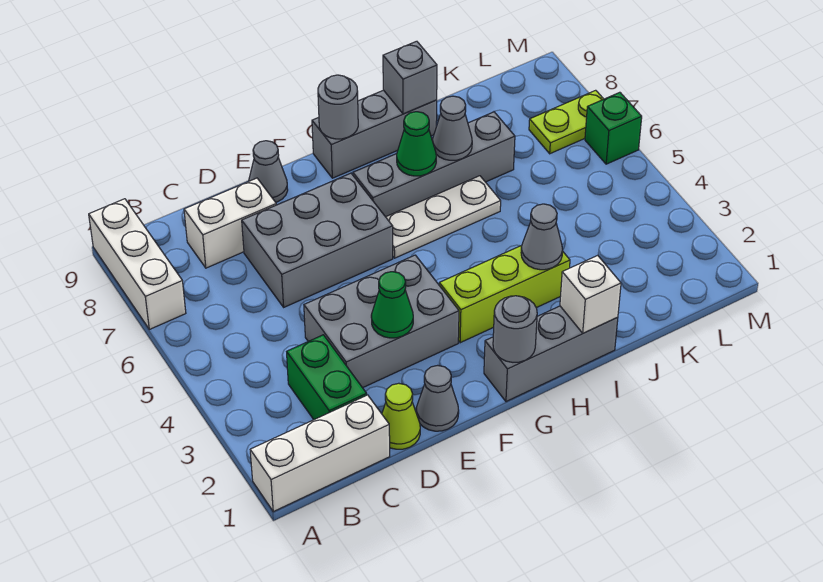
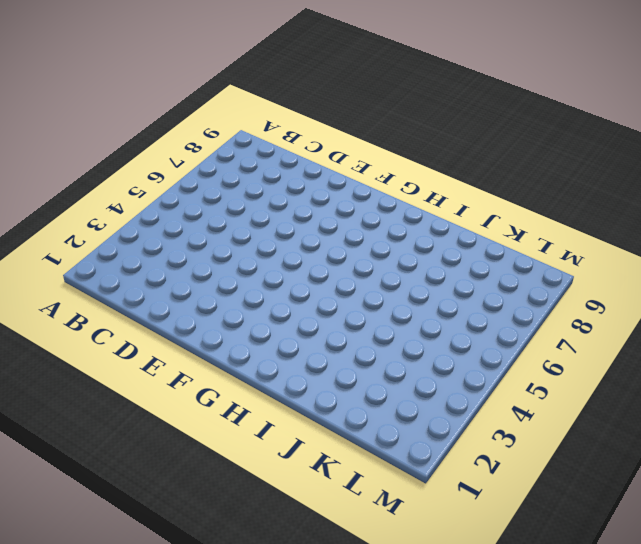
none -> white 1x3 brick [250,395,390,512]
none -> white 1x3 brick [89,199,186,329]
none -> green 1x2 brick [287,335,367,419]

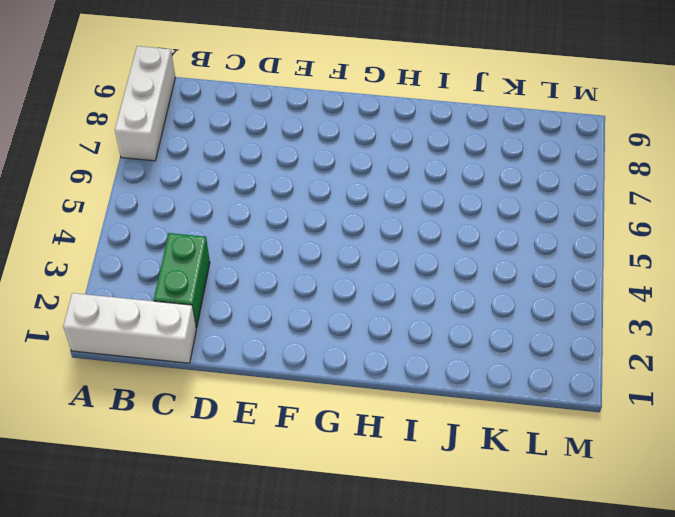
none -> white 1x2 brick [184,178,276,268]
none -> lime 1x1 cone [382,383,420,449]
none -> grey 2x3 brick [304,255,459,388]

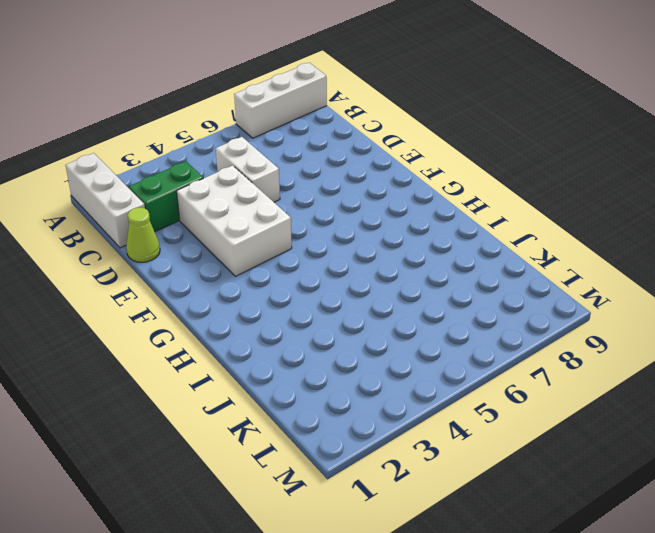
white 1x2 brick [216,137,280,202] -> white 1x2 brick moved to [184,178,276,268]
white 2x3 brick [177,165,292,276] -> grey 2x3 brick [304,255,459,388]
none -> grey 2x3 brick [242,173,393,307]
none -> grey 1x1 cone [416,365,459,431]
none -> grey 1x1 cone [249,141,288,202]

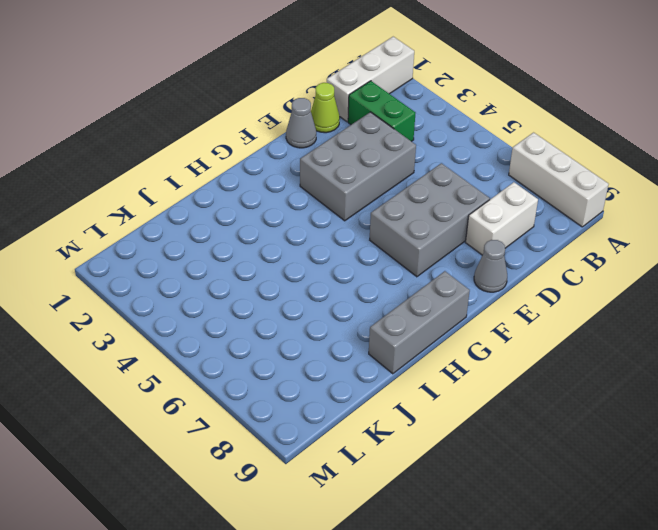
none -> grey 1x3 brick [484,306,618,402]
none -> lime 1x3 brick [439,245,570,343]
none -> white 1x3 plate [386,176,501,258]

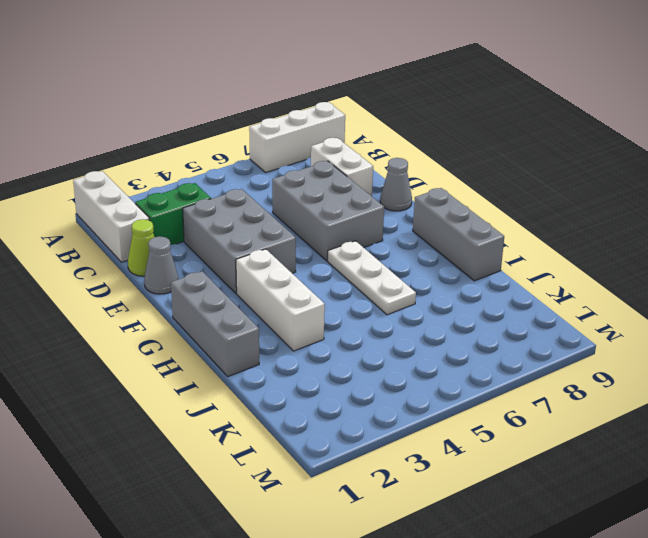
white 1x3 brick [236,249,325,351] -> lime 1x3 brick [439,245,570,343]
none -> grey 1x4 brick [353,112,515,217]
none -> lime 1x2 plate [529,90,603,154]
none -> green 1x1 brick [585,92,642,164]

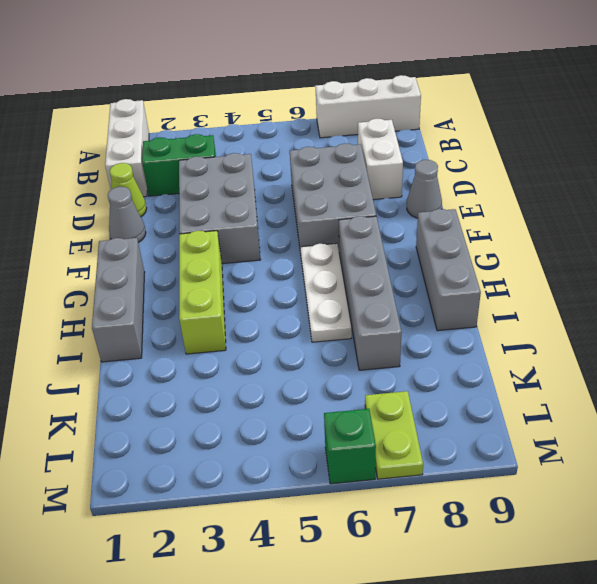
none -> green 1x1 cone [371,272,413,338]
none -> grey 1x1 round brick [493,296,537,362]
none -> grey 1x1 round brick [318,75,358,139]

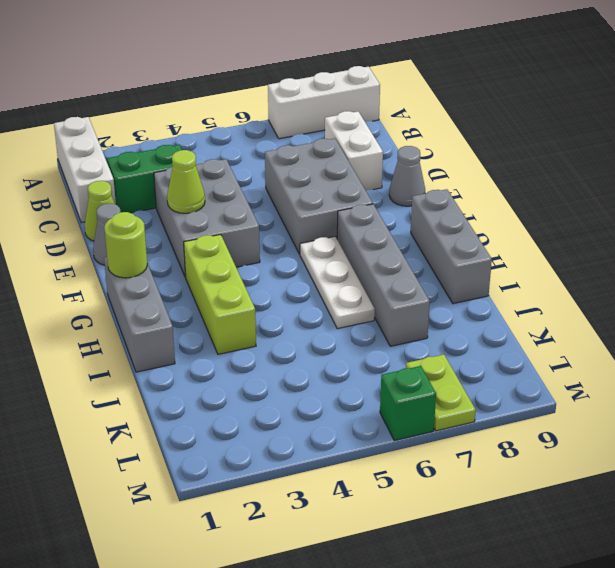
lime 1x1 cone [167,150,205,213] -> green 1x1 cone [371,272,413,338]
lime 1x1 round brick [104,212,147,278] -> grey 1x1 round brick [493,296,537,362]
none -> grey 1x1 round brick [318,75,358,139]
none -> green 1x1 cone [397,112,436,176]
none -> white 1x1 brick [560,255,621,333]

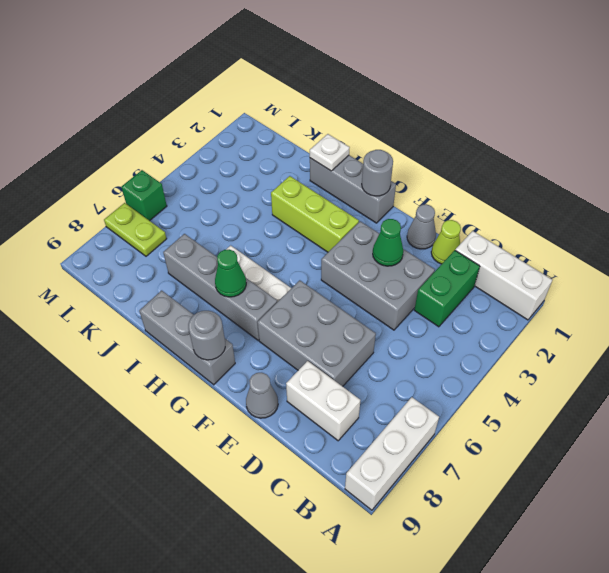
white 1x1 plate [310,134,350,171] -> white 1x1 brick [560,255,621,333]
none -> grey 1x1 cone [521,204,563,270]
none -> grey 1x1 cone [433,96,472,160]
none -> grey 1x1 brick [383,41,437,114]

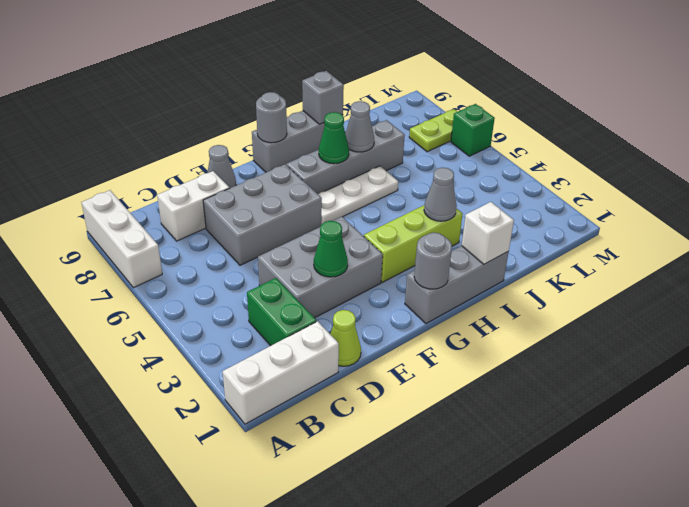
none -> grey 1x1 cone [416,365,459,431]

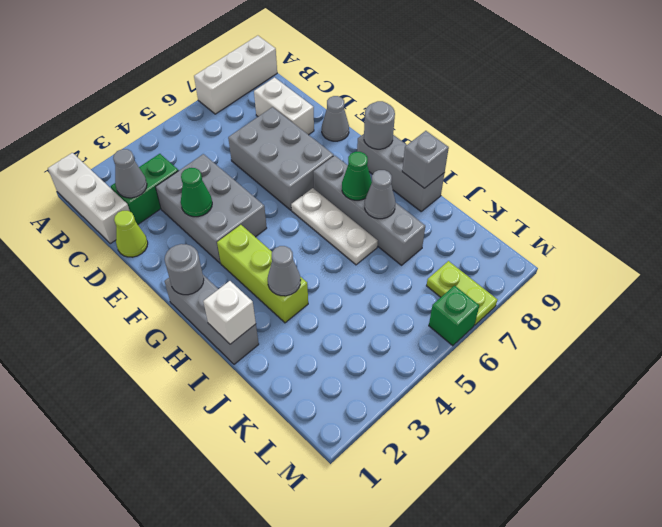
grey 1x1 cone [113,149,147,198] -> grey 1x1 cone moved to [416,365,459,431]

